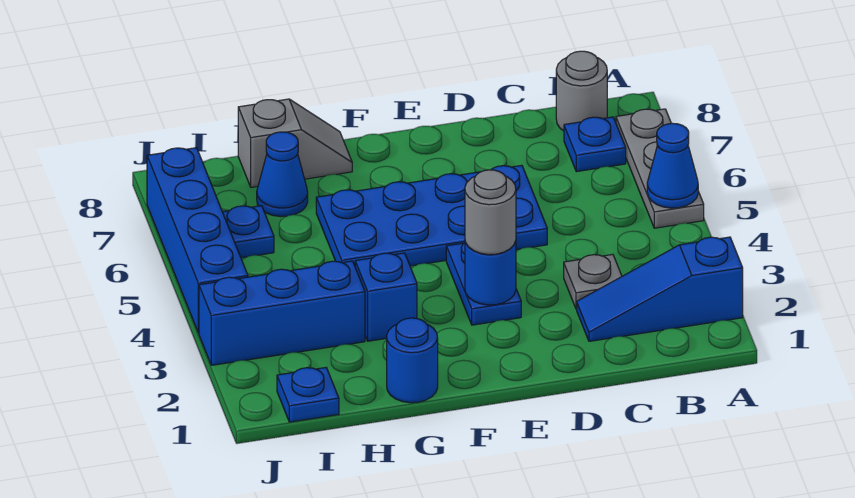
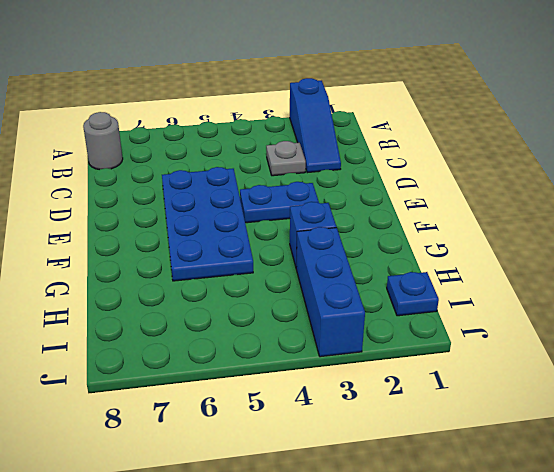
none -> grey 1x3 plate [616,109,704,228]
none -> blue 1x1 plate [564,117,626,172]
none -> blue 1x1 round brick [387,318,438,403]

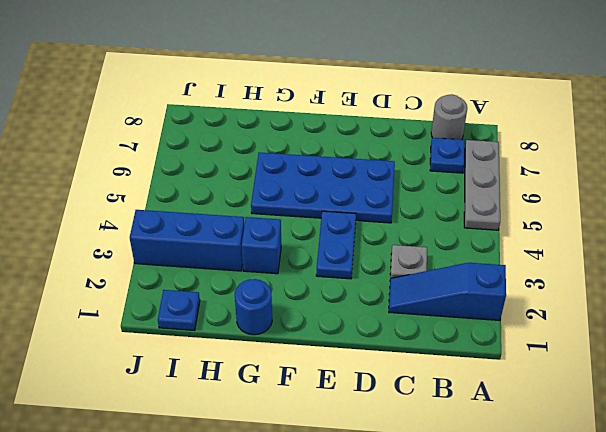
none -> grey 1x2 slope [238,99,352,187]
none -> blue 1x1 cone [257,132,308,217]
none -> blue 1x1 plate [223,206,274,258]

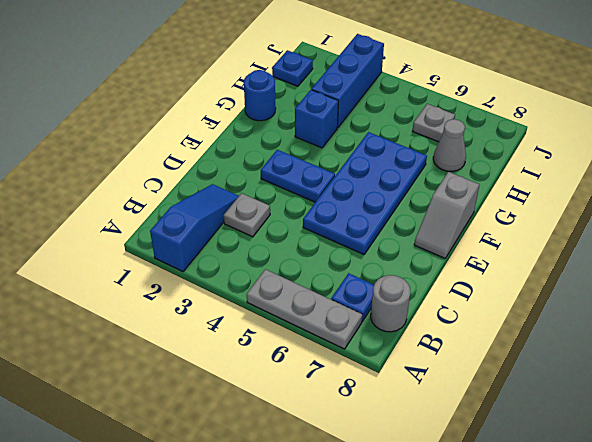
grey 1x2 slope [414,172,479,258] -> grey 1x2 slope moved to [238,99,352,187]
grey 1x1 cone [433,119,466,171] -> blue 1x1 cone [257,132,308,217]
grey 1x1 plate [413,104,455,142] -> blue 1x1 plate [223,206,274,258]
none -> blue 1x4 brick [147,148,248,333]
none -> blue 1x1 cone [647,123,698,208]
none -> blue 1x1 round brick [465,241,516,305]

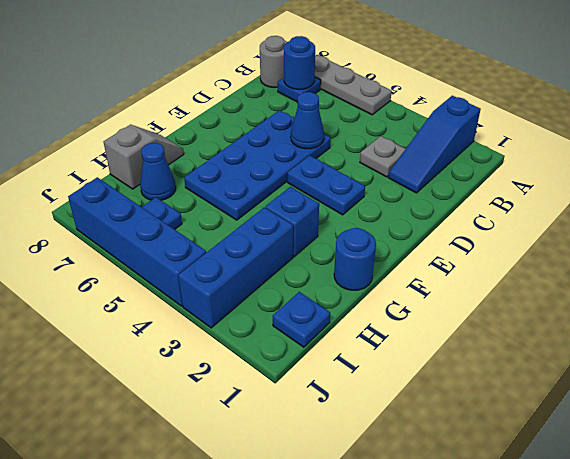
blue 1x1 round brick [284,36,315,89] -> blue 1x1 round brick moved to [465,241,516,305]
blue 1x1 cone [291,92,324,149] -> blue 1x1 cone moved to [647,123,698,208]
none -> grey 1x1 round brick [465,170,516,255]

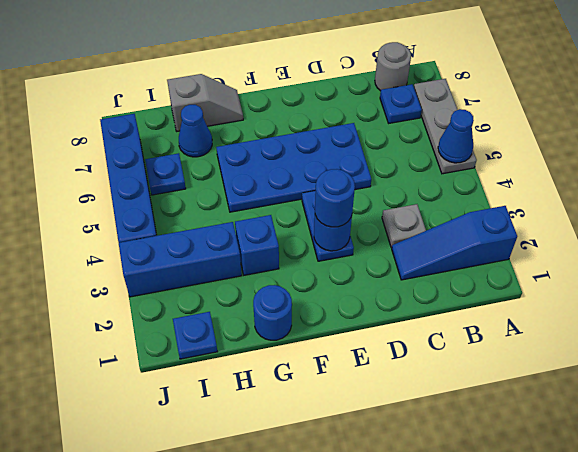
blue 1x1 round brick [315,169,355,227] -> grey 1x1 round brick [465,170,516,255]

